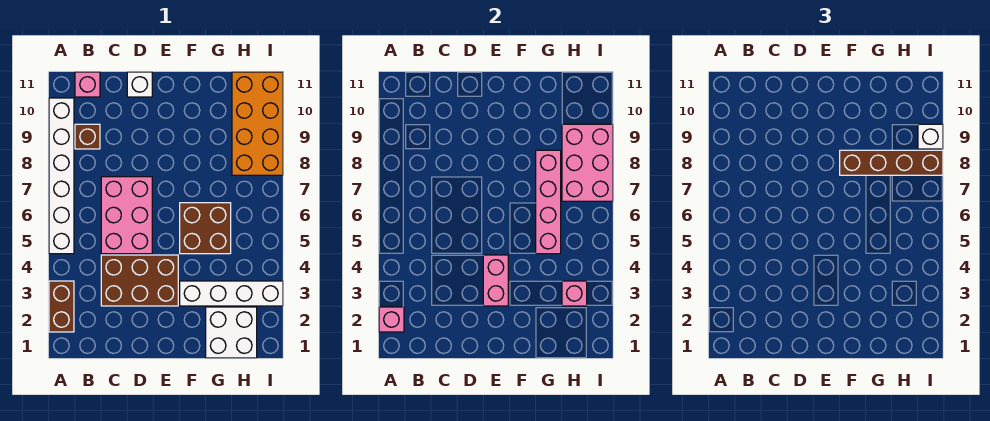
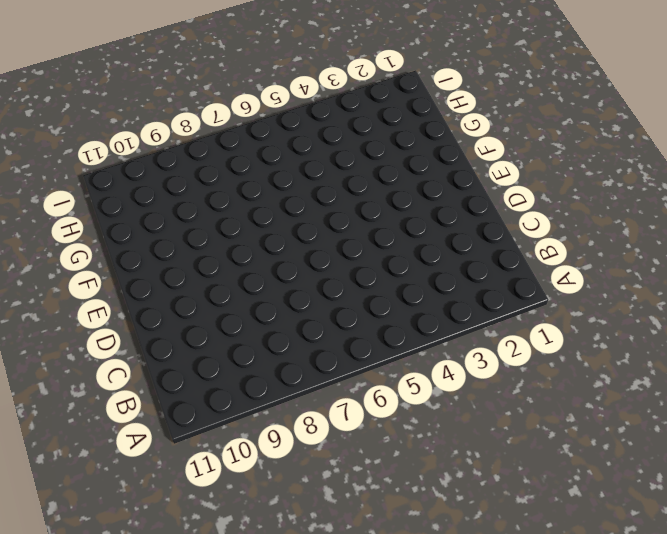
none -> brown 1x2 brick [49,281,74,332]
none -> white 1x6 brick [49,98,74,254]
none -> brown 1x1 brick [75,124,100,149]

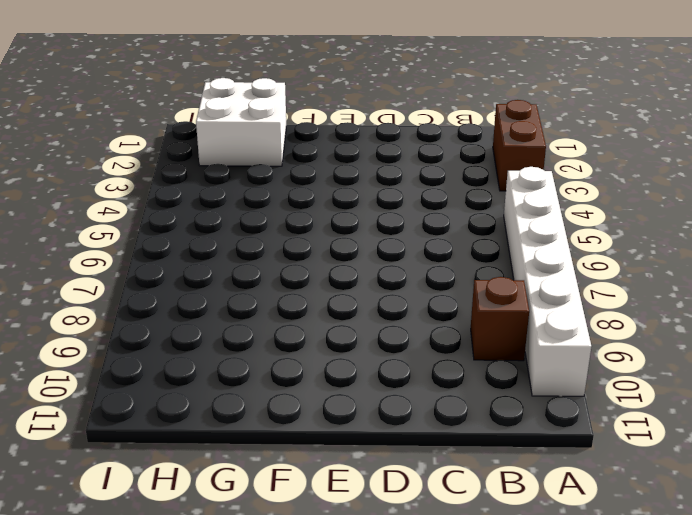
none -> pink 1x1 brick [75,72,100,97]
none -> brown 2x3 brick [101,255,178,306]
none -> pink 2x3 brick [101,177,152,254]

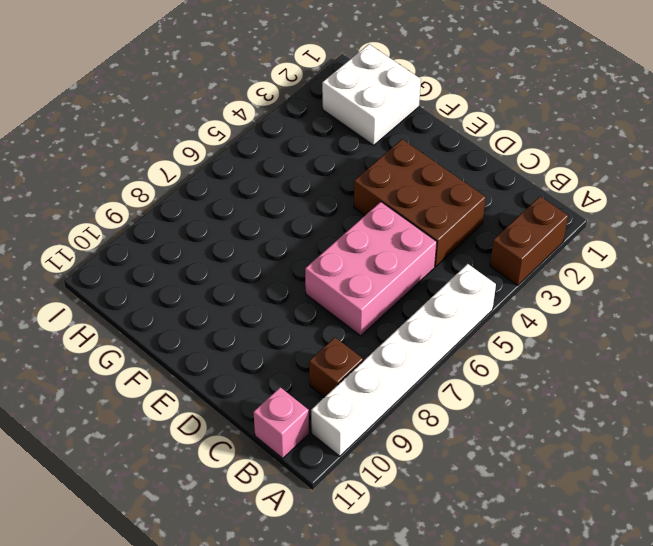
none -> white 1x1 brick [127,72,152,97]
none -> white 1x4 brick [180,281,283,306]
none -> brown 2x2 brick [180,203,231,254]

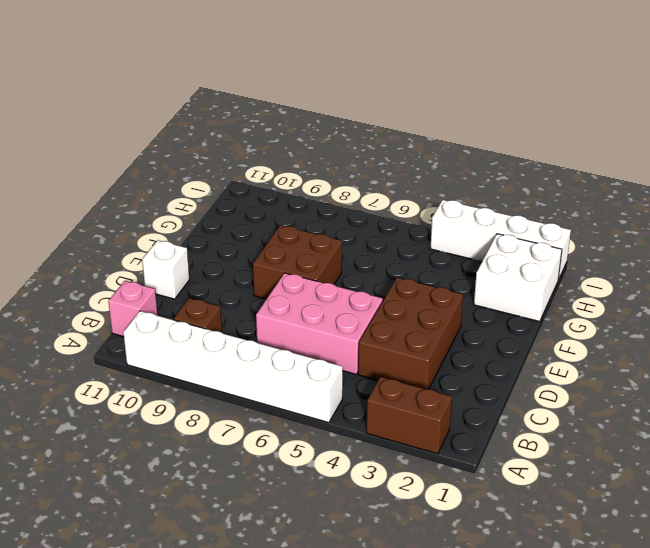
brown 2x2 brick [253,225,342,299] -> brown 2x2 brick moved to [180,203,231,254]
white 1x4 brick [430,200,571,280] -> white 1x4 brick turned to [180,281,283,306]
none -> orange 2x4 brick [232,72,283,175]
none -> pink 1x1 brick [379,307,404,332]
none -> pink 1x2 brick [483,255,508,306]

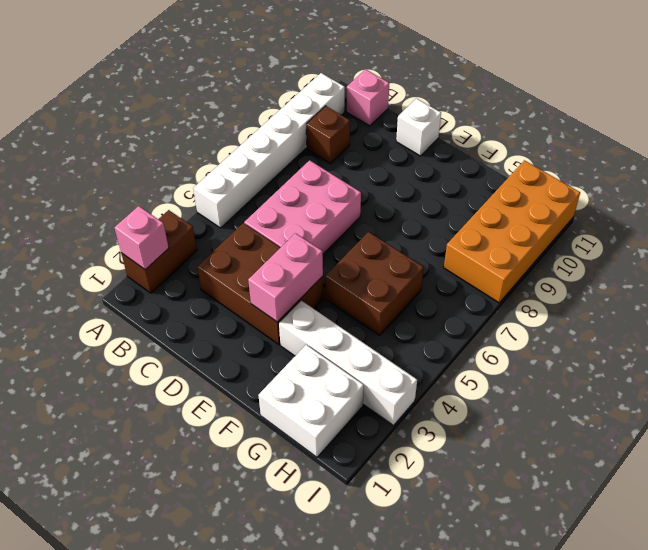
none -> pink 1x4 brick [536,150,561,254]
none -> pink 1x1 brick [562,281,587,306]
none -> pink 2x3 brick [562,124,613,201]

